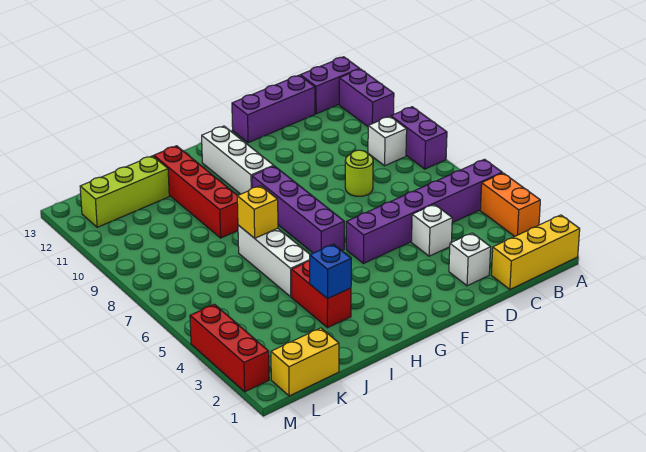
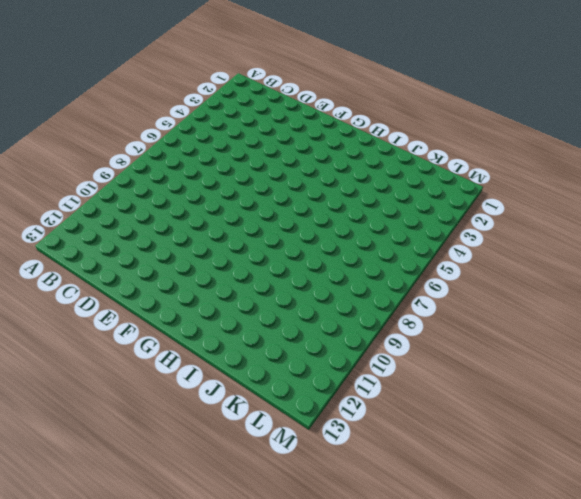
none -> yellow 1x3 brick [491,215,580,289]
none -> orange 1x2 brick [480,173,540,236]
none -> purple 1x6 brick [346,159,502,264]

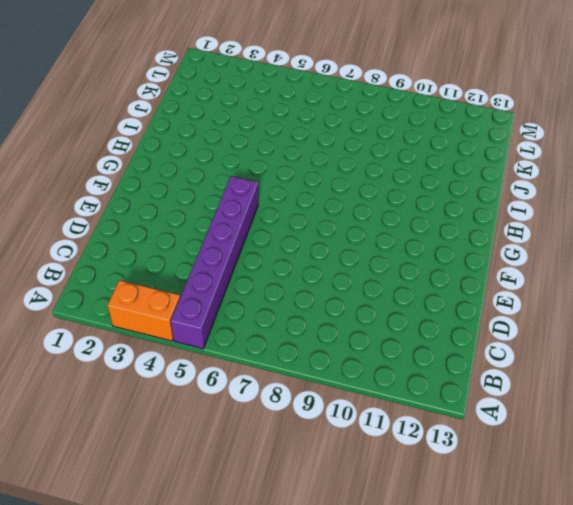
none -> yellow 1x3 brick [491,215,580,289]
none -> purple 1x2 brick [391,107,447,169]
none -> purple 1x2 brick [339,69,394,126]

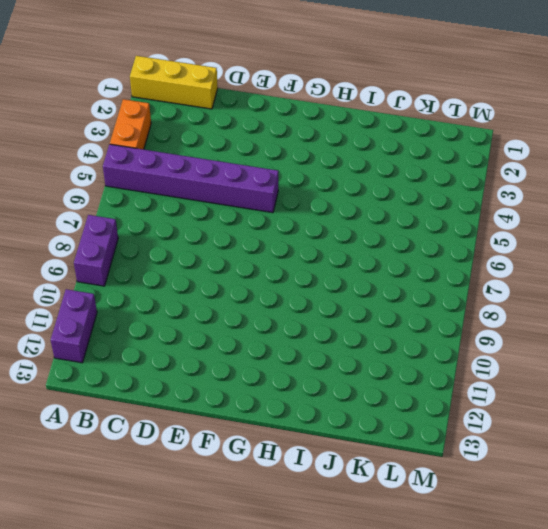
none -> purple 1x2 brick [300,57,359,114]
none -> white 1x1 brick [368,116,407,166]
none -> purple 1x3 brick [232,75,315,143]

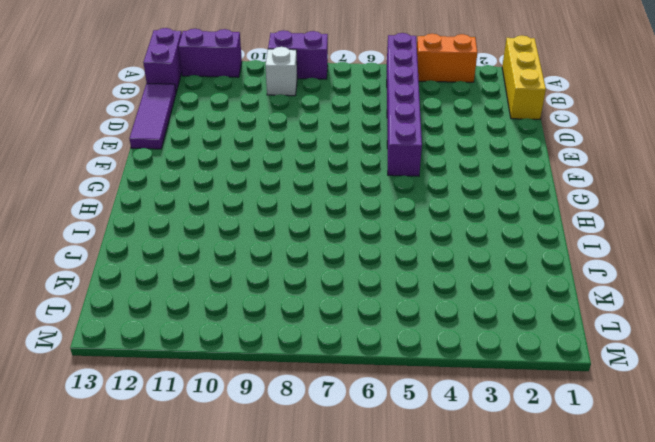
purple 1x3 tile [129,84,176,149] -> purple 1x3 brick [232,75,315,143]
none -> white 1x1 brick [449,233,491,286]
none -> white 1x1 brick [412,204,452,256]
none -> lime 1x1 round brick [345,150,373,196]

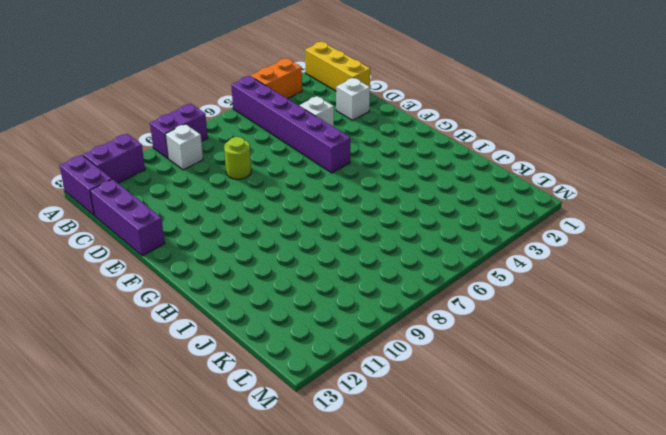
none -> purple 1x4 brick [252,166,344,253]
none -> white 1x3 brick [202,126,274,194]
none -> red 1x2 brick [291,261,351,328]

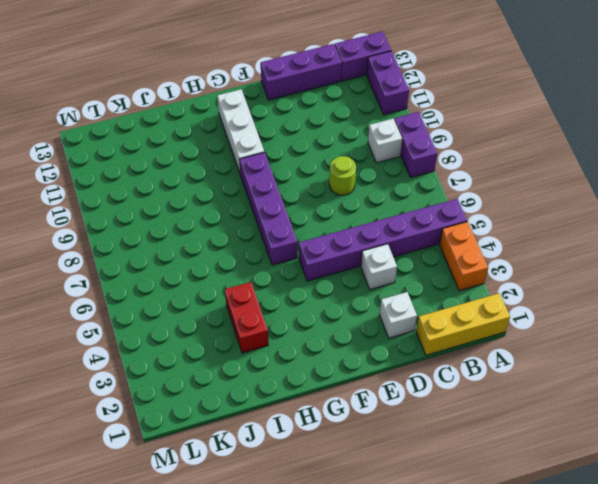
none -> white 1x3 brick [238,225,310,297]
none -> red 1x4 brick [154,146,238,238]
none -> lime 1x3 brick [80,156,169,227]

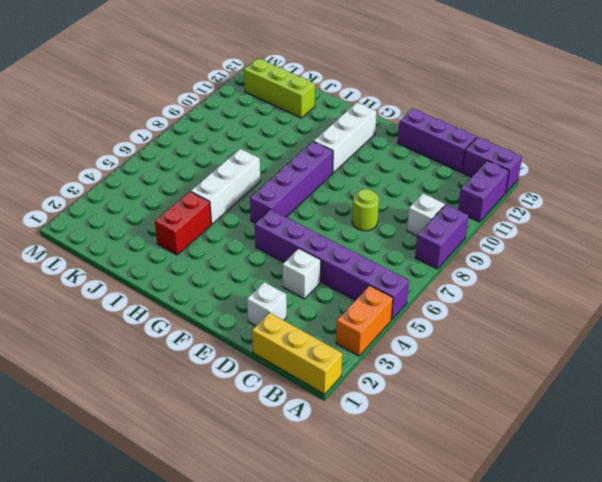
none -> red 1x4 brick [154,146,238,238]
none -> yellow 1x2 brick [271,328,339,396]
none -> red 1x3 brick [190,304,269,392]

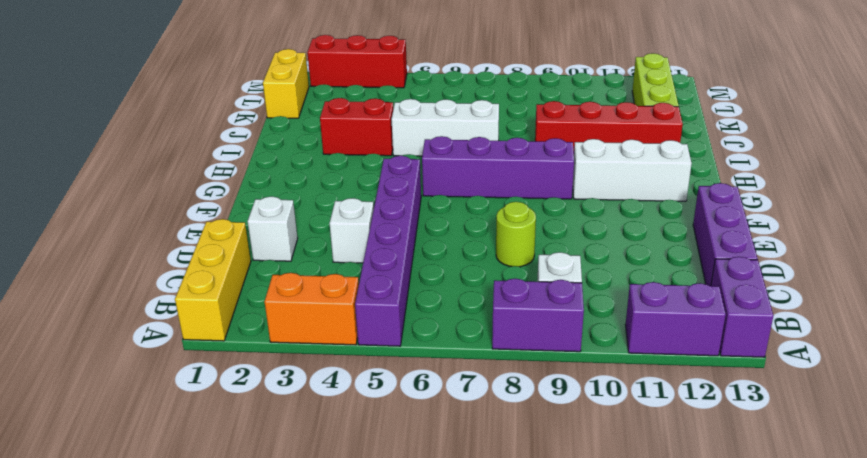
none -> blue 1x1 brick [310,244,351,299]
none -> yellow 1x1 brick [237,186,278,238]

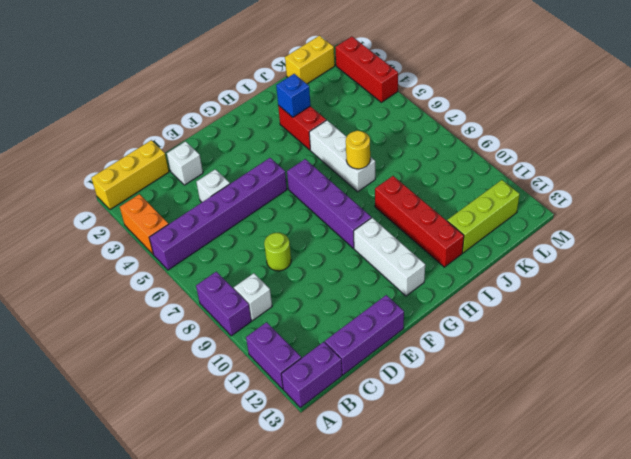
yellow 1x1 round brick [346,131,370,169] -> yellow 1x1 brick [237,186,278,238]

